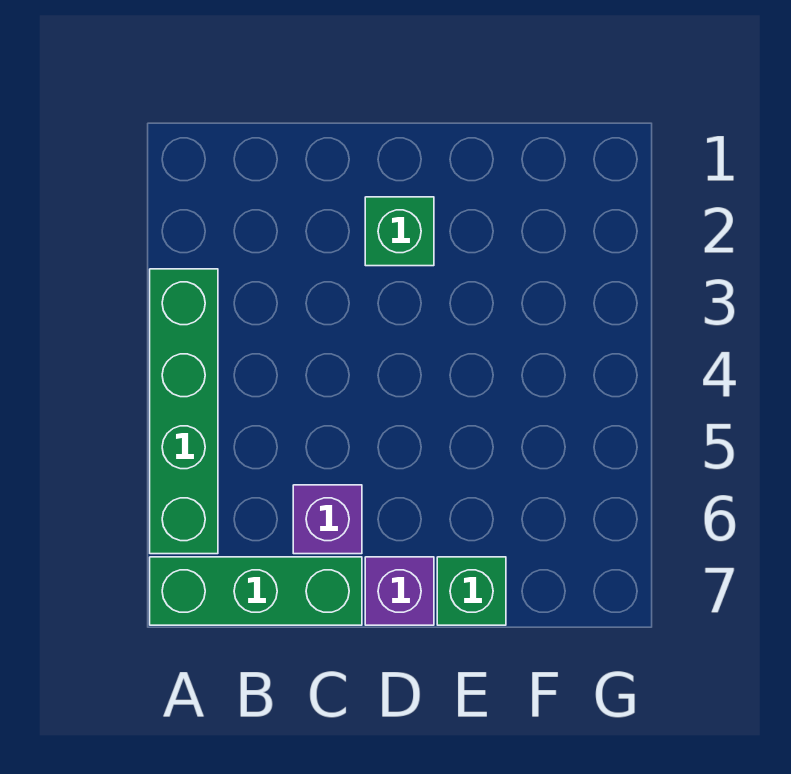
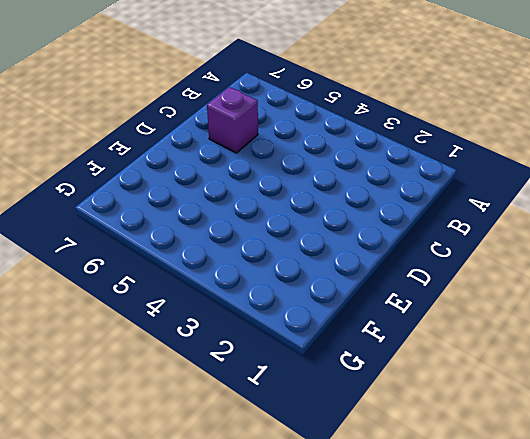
none -> green 1x4 brick [150,269,218,554]
none -> green 1x3 brick [150,557,362,625]

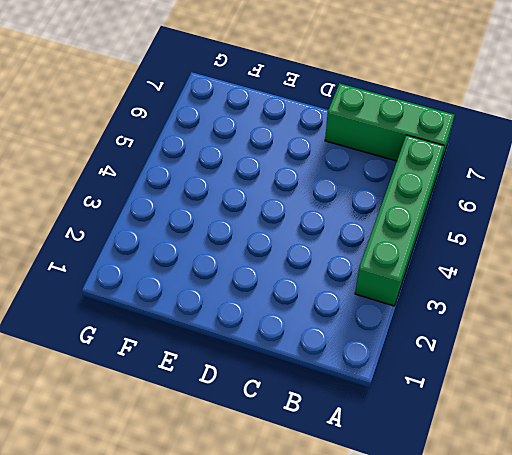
none -> purple 1x1 brick [293,485,362,554]
none -> green 1x1 brick [365,197,434,266]

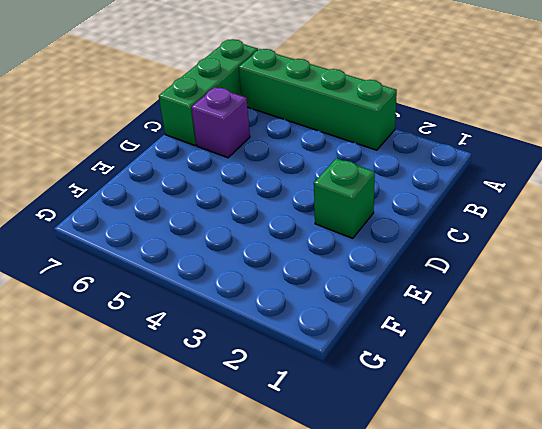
none -> purple 1x1 brick [365,557,434,625]
none -> green 1x1 brick [437,557,506,625]

